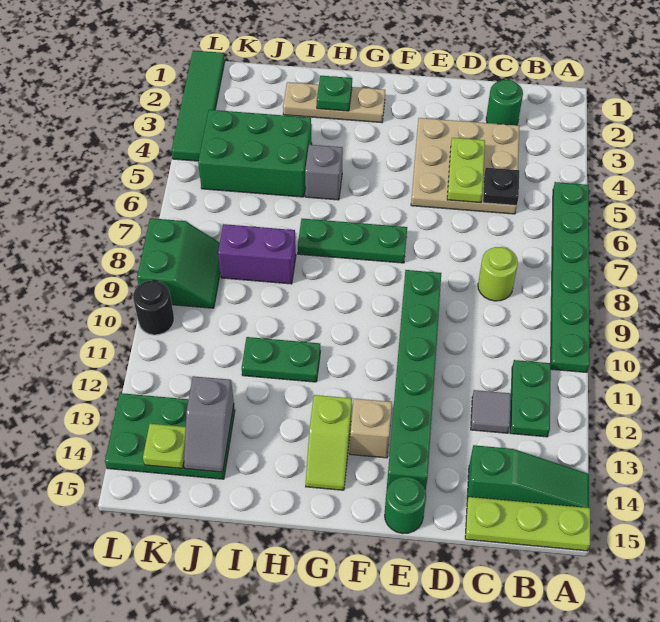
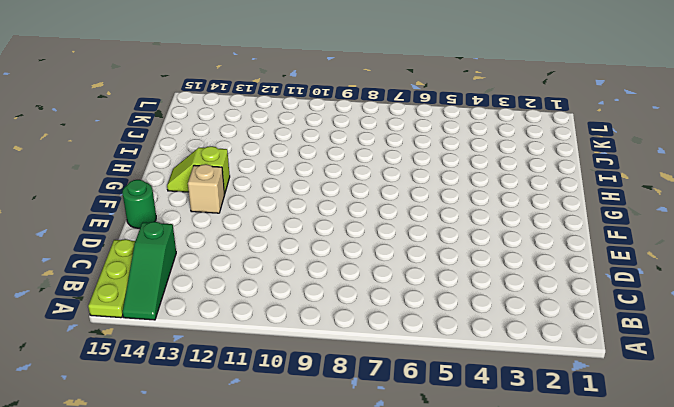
none -> green 1x6 plate [551,182,590,372]
none -> green 1x2 plate [510,360,551,437]
none -> green 1x1 round brick [486,80,523,125]

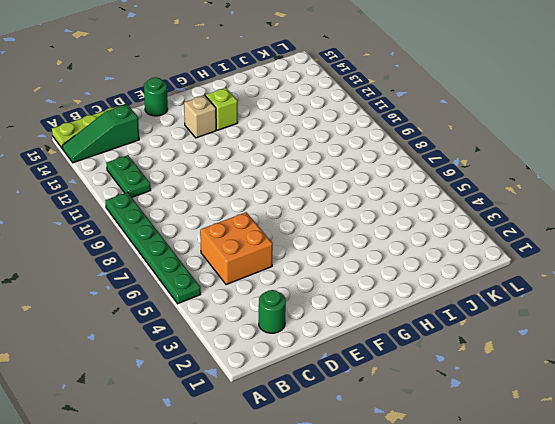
orange 2x2 brick [200,212,273,285] -> tan 3x3 plate [411,118,519,214]
none -> lime 1x1 round brick [478,247,518,301]
none -> grey 1x1 tile [471,390,511,433]
none -> green 1x6 brick [386,270,441,492]

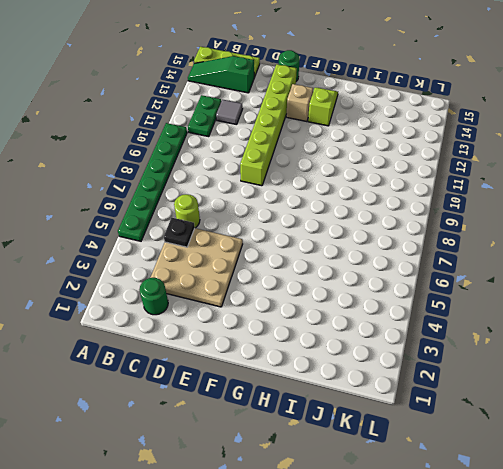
lime 1x1 round brick [174,194,200,228] -> lime 1x1 round brick moved to [478,247,518,301]
lime 1x6 brick [240,64,297,186] -> green 1x6 brick [386,270,441,492]
none -> green 1x3 plate [298,219,407,263]
none -> tan 1x3 plate [283,82,385,123]
none -> grey 1x1 brick [305,145,343,200]

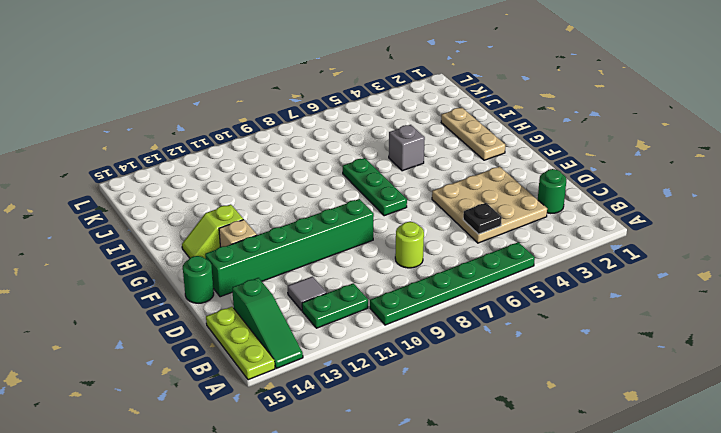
none -> green 1x2 plate [242,337,320,382]
none -> green 2x3 brick [198,110,312,197]
none -> purple 1x2 brick [218,224,296,284]

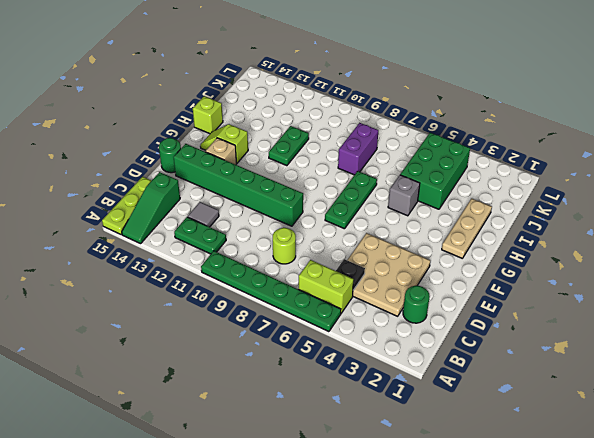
lime 1x2 brick [299,260,354,313] -> none
lime 1x1 brick [193,96,223,134] -> none
none -> green 2x3 plate [105,393,235,479]
none -> green 2x2 slope [137,218,220,308]
none -> green 1x4 tile [171,50,225,161]

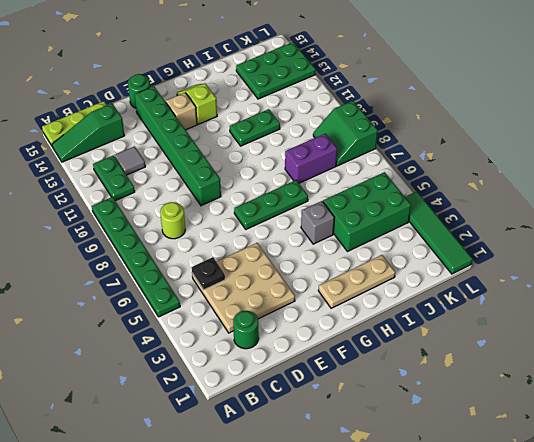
none -> black 1x1 round brick [133,280,174,335]
none -> lime 1x2 plate [447,138,485,203]
none -> green 1x1 plate [317,76,352,111]

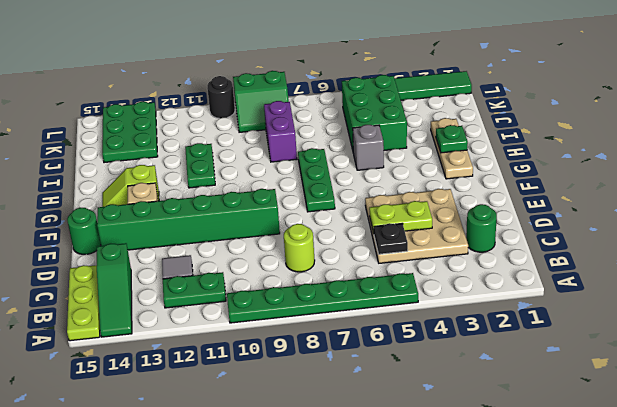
none -> grey 1x2 slope [184,376,234,472]
none -> lime 1x1 plate [143,424,186,468]

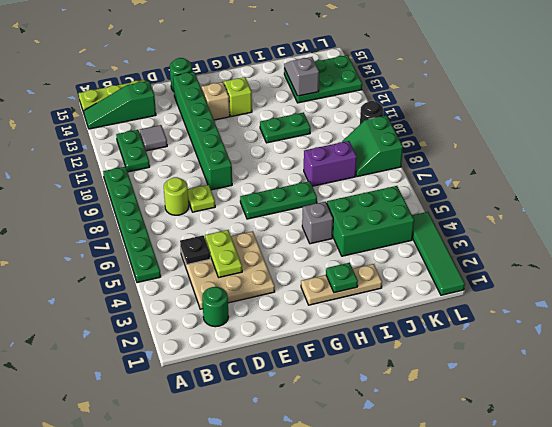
lime 1x1 plate [188,185,215,212] -> lime 1x1 plate moved to [143,424,186,468]

